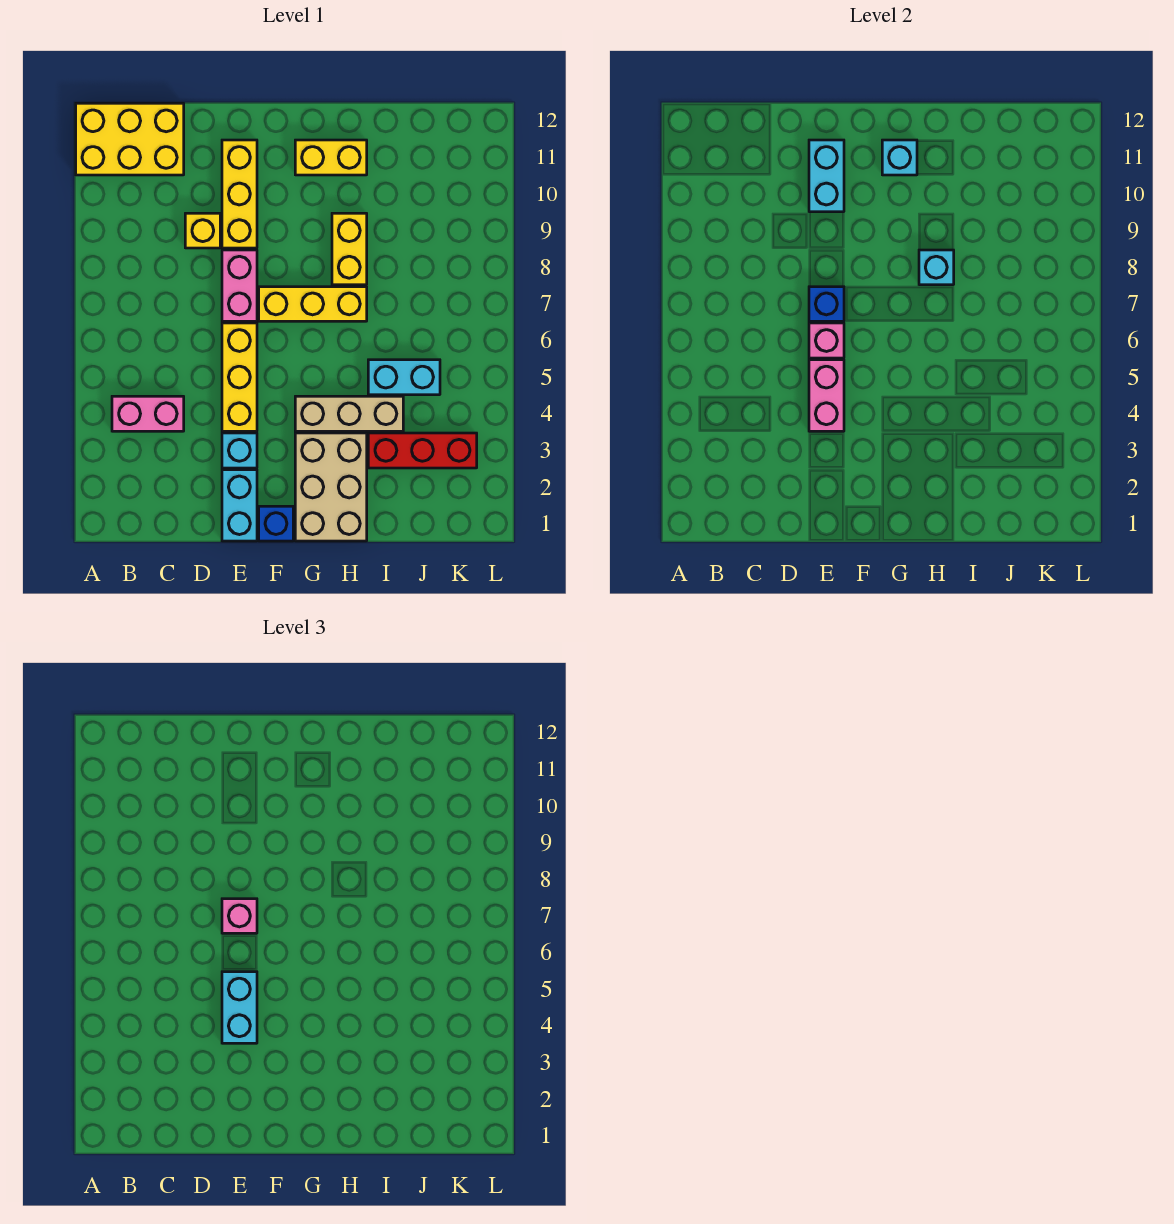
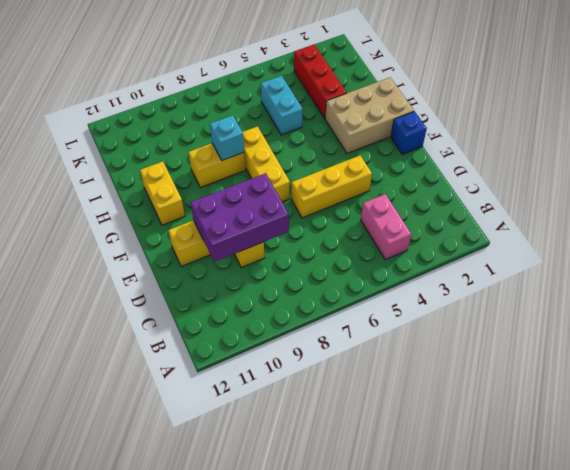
purple 2x3 brick [190,173,289,262] -> cyan 1x2 brick [809,140,844,212]
none -> yellow 2x3 brick [76,103,184,175]
none -> cyan 1x2 brick [222,470,257,541]
none -> cyan 1x1 brick [222,433,257,468]

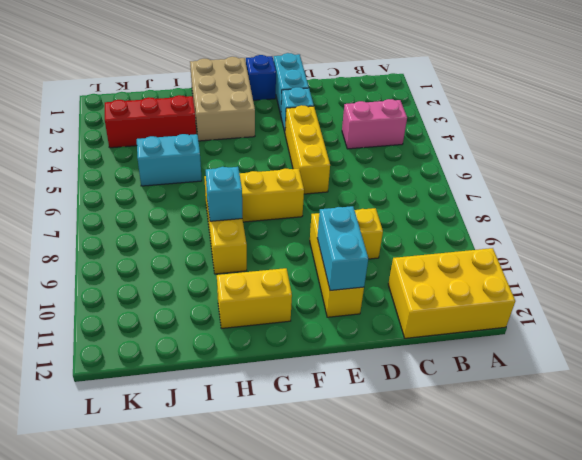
none -> pink 1x2 brick [222,250,257,321]
none -> tan 1x3 brick [295,396,403,431]
none -> pink 1x2 brick [809,360,844,431]

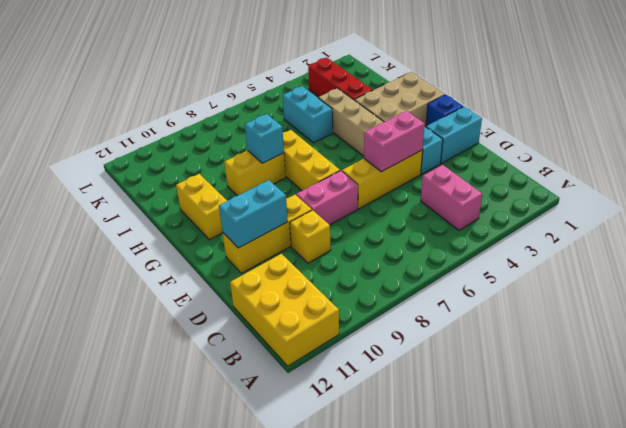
none -> pink 1x1 brick [809,323,844,358]
none -> blue 1x1 brick [809,287,844,321]
none -> cyan 1x1 brick [882,140,917,175]

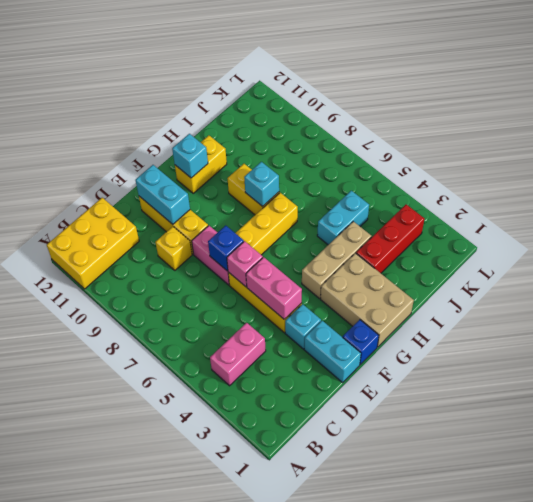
none -> cyan 1x2 brick [222,972,257,1043]
none -> pink 1x1 brick [222,899,257,933]

